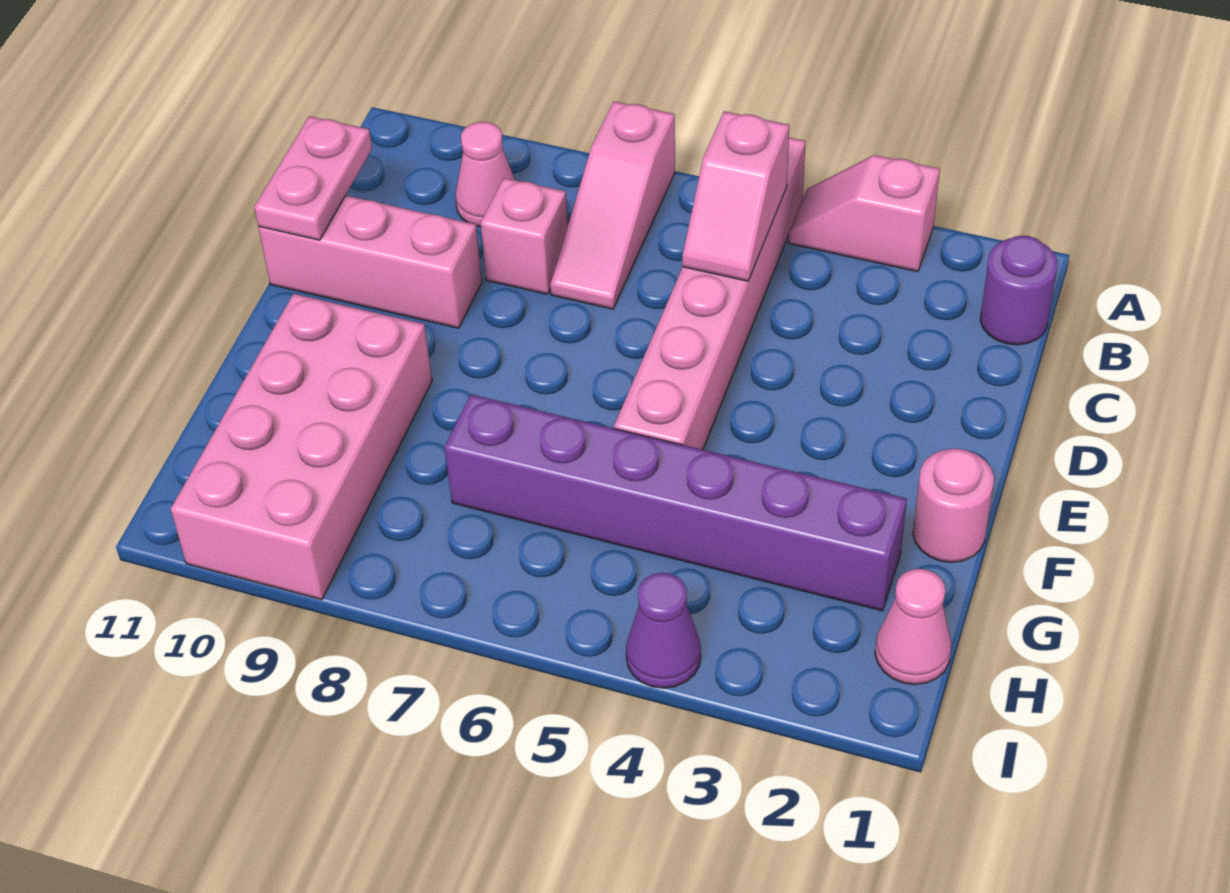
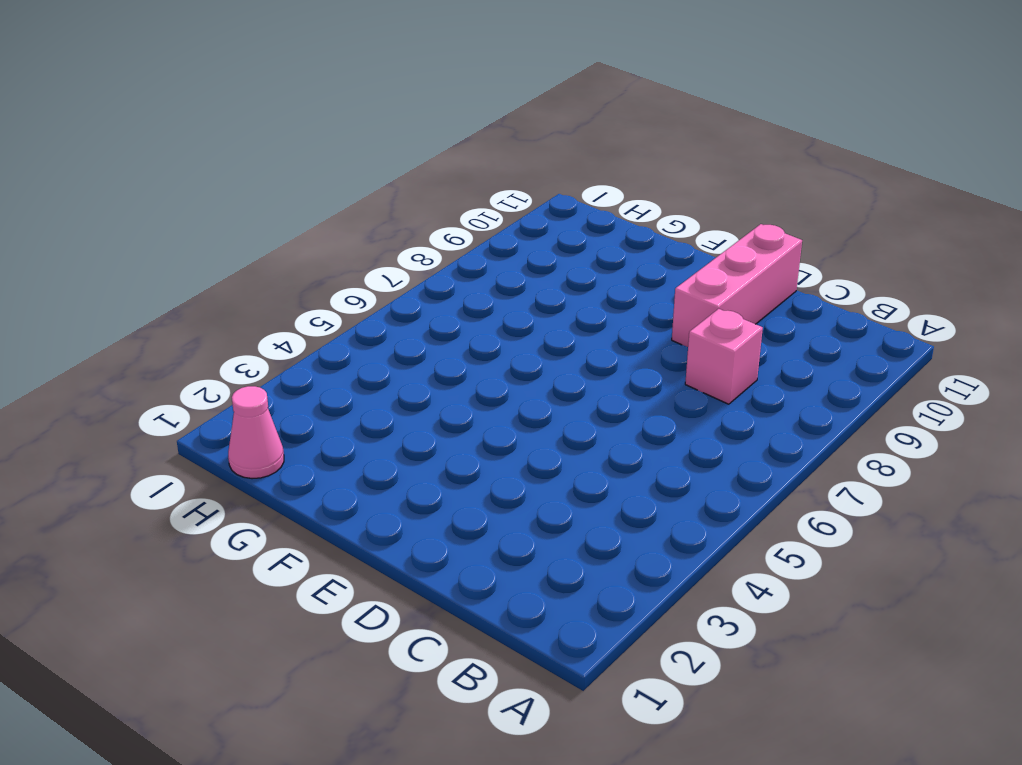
none -> pink 1x2 slope [789,155,940,272]
none -> pink 1x6 brick [614,138,806,450]
none -> pink 1x3 slope [550,101,675,309]

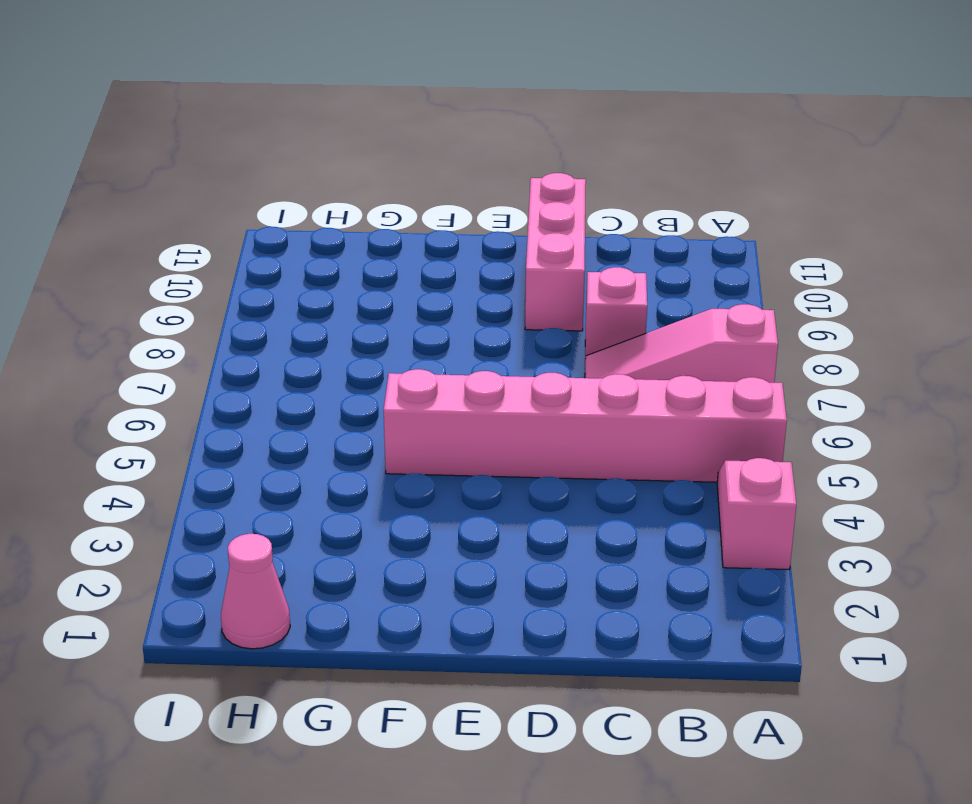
none -> purple 1x1 round brick [980,236,1057,345]
none -> pink 1x1 cone [455,122,515,227]
none -> pink 1x1 round brick [913,449,994,562]

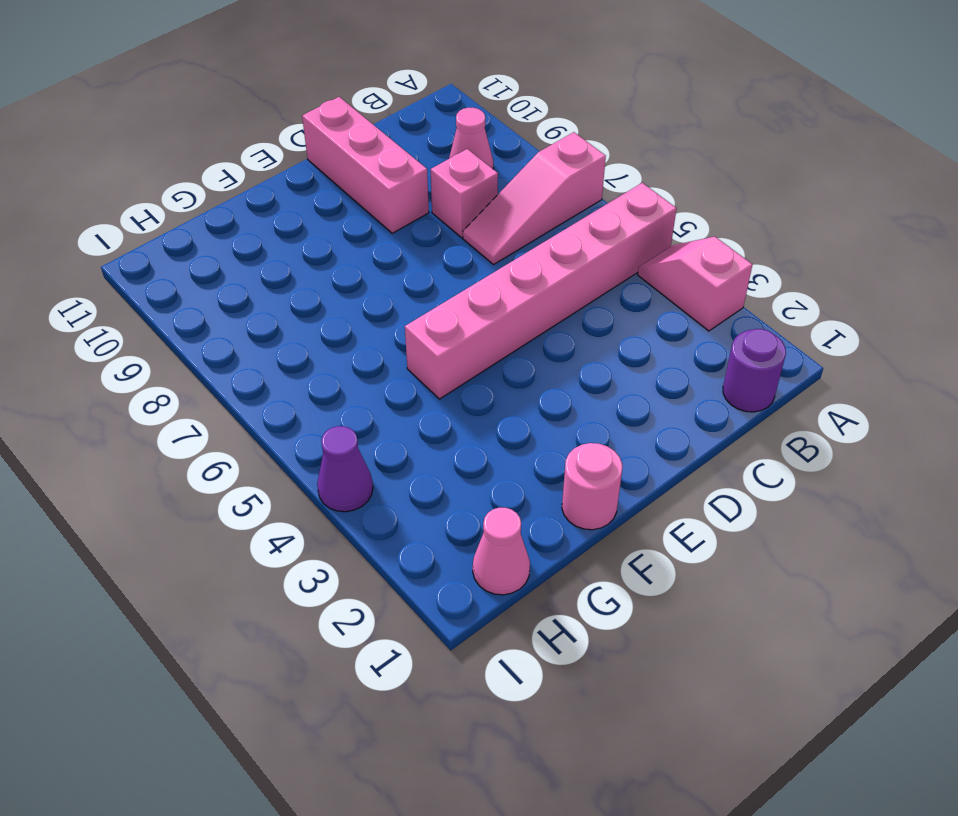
none -> pink 2x4 brick [171,294,432,600]
none -> purple 1x6 brick [445,394,907,611]
none -> pink 1x2 slope [682,111,789,281]

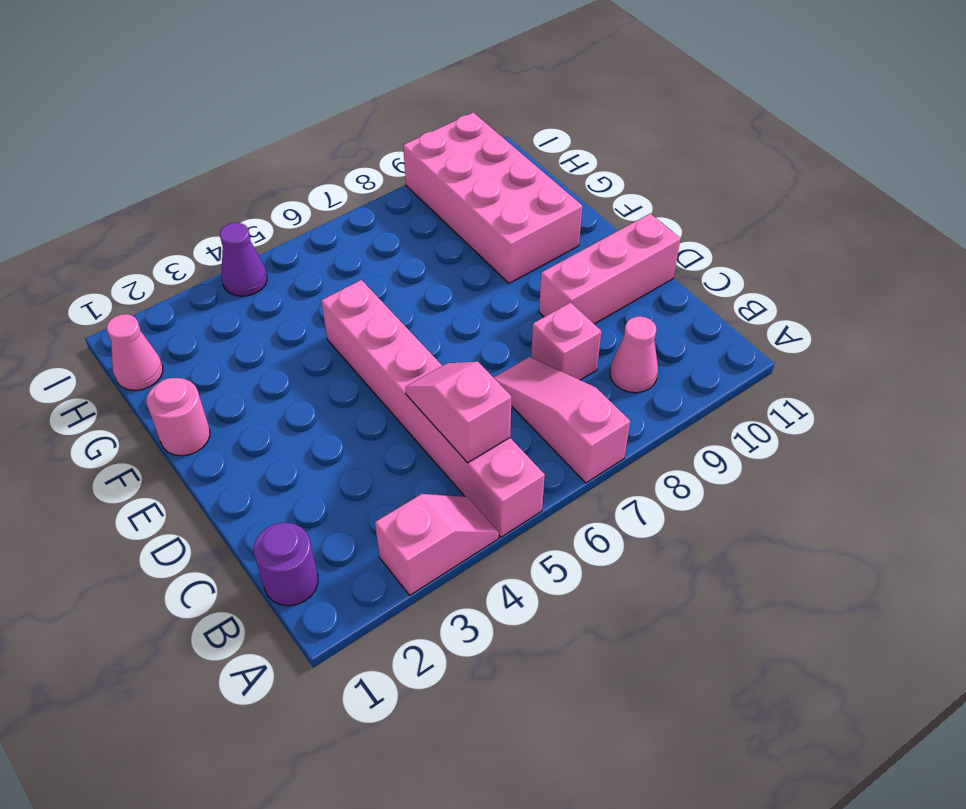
none -> purple 1x6 brick [445,394,907,611]
none -> pink 1x2 plate [254,116,372,240]

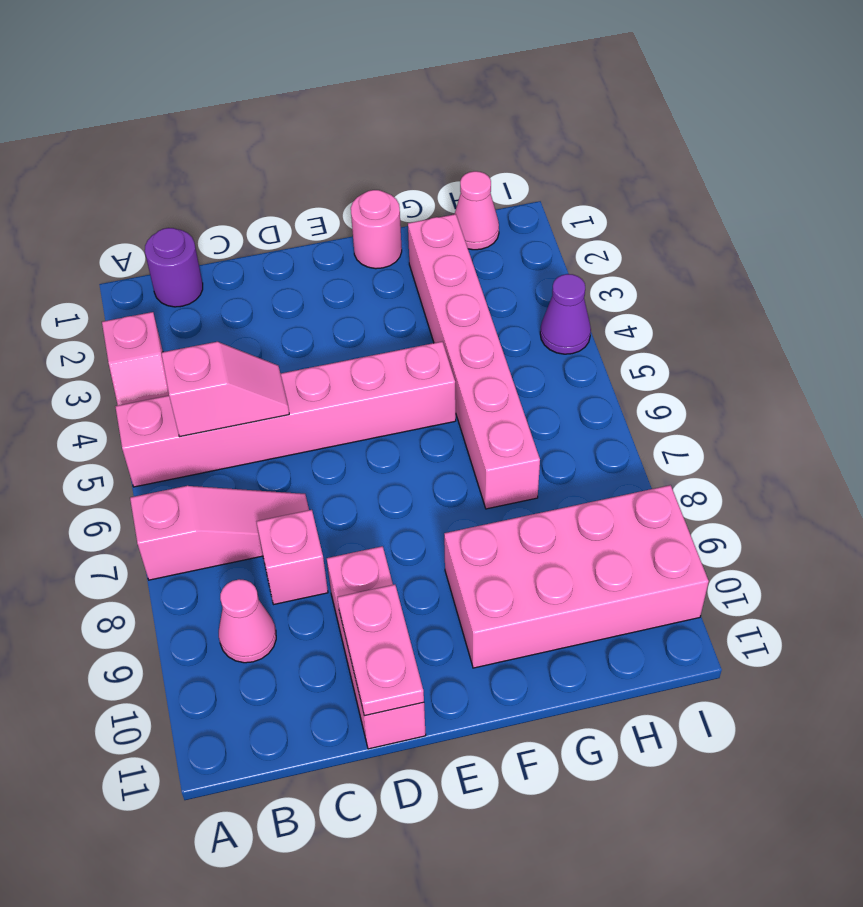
pink 1x2 plate [337,585,424,716] -> pink 1x2 plate turned to [254,116,372,240]
pink 1x6 brick [408,214,540,509] -> purple 1x6 brick [445,394,907,611]

